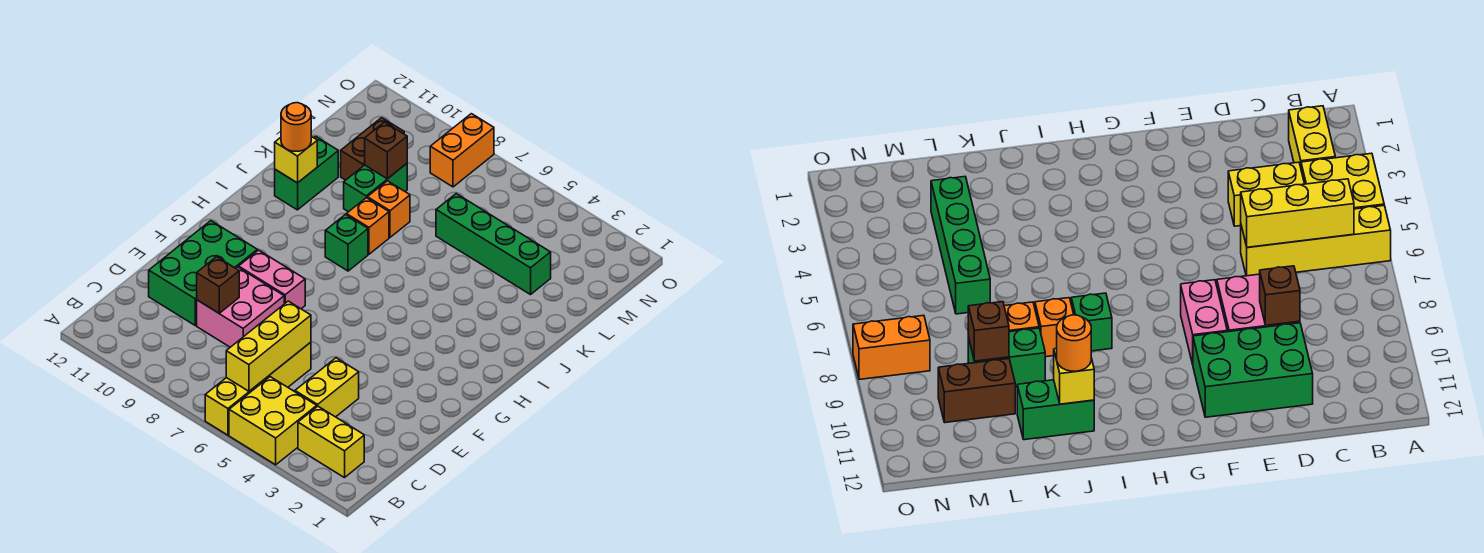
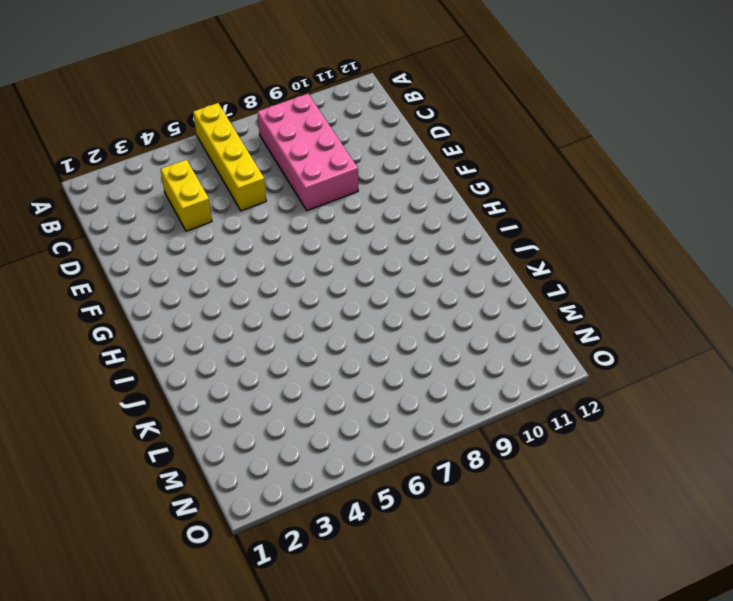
pink 2x4 brick [257,94,358,211] -> pink 2x2 brick [197,267,284,347]
none -> yellow 2x2 brick [229,377,317,465]
none -> yellow 1x2 brick [298,406,364,478]
none -> green 2x3 brick [149,221,257,326]

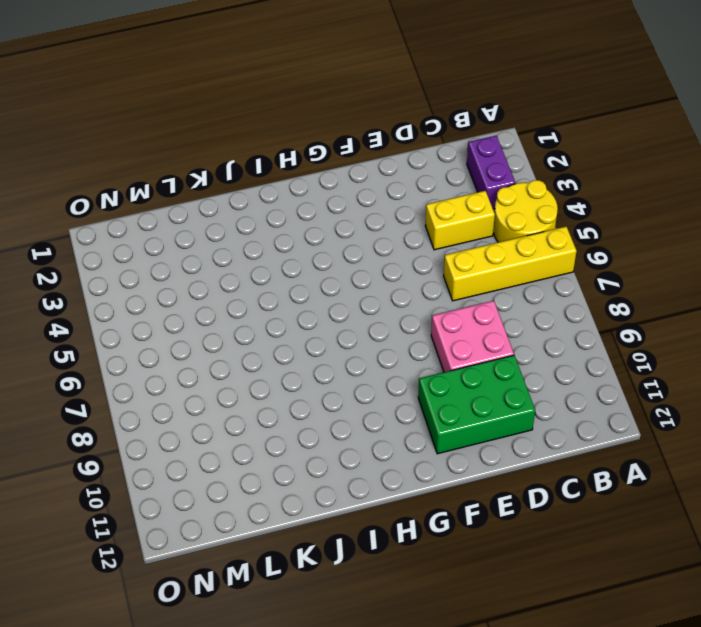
yellow 2x2 round brick [493,180,558,242] -> yellow 2x2 brick [229,377,317,465]
purple 1x2 brick [467,136,516,209] -> yellow 1x2 brick [298,406,364,478]
none -> pink 1x2 brick [239,250,305,309]
none -> green 1x1 brick [325,215,368,271]
none -> orange 1x1 brick [346,198,389,254]

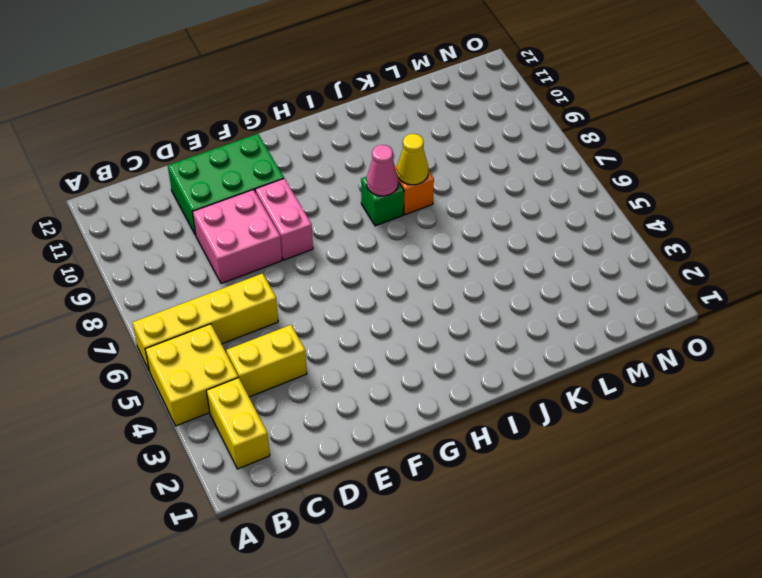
pink 1x1 cone [366,145,398,196] -> none
yellow 1x1 cone [397,134,428,185] -> none
none -> green 1x2 brick [275,137,338,210]
none -> orange 1x1 brick [367,181,410,237]
none -> green 1x2 brick [344,164,407,212]

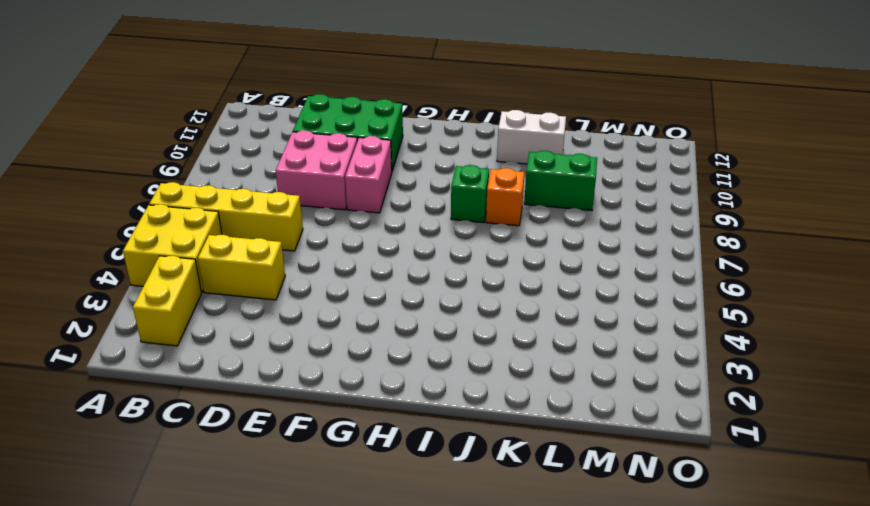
white 1x2 brick [497,110,566,164] -> green 1x2 brick [275,137,338,210]
none -> orange 1x1 brick [367,181,410,237]
none -> green 1x4 brick [436,194,551,295]
none -> brown 1x2 brick [341,118,404,180]

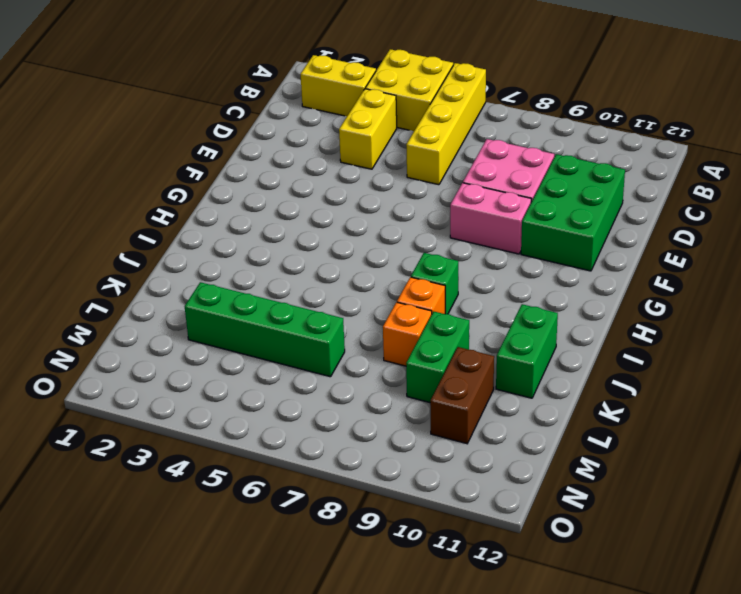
none -> orange 1x2 brick [430,114,494,187]
none -> yellow 1x3 brick [226,301,311,391]
none -> brown 1x1 brick [197,257,239,313]

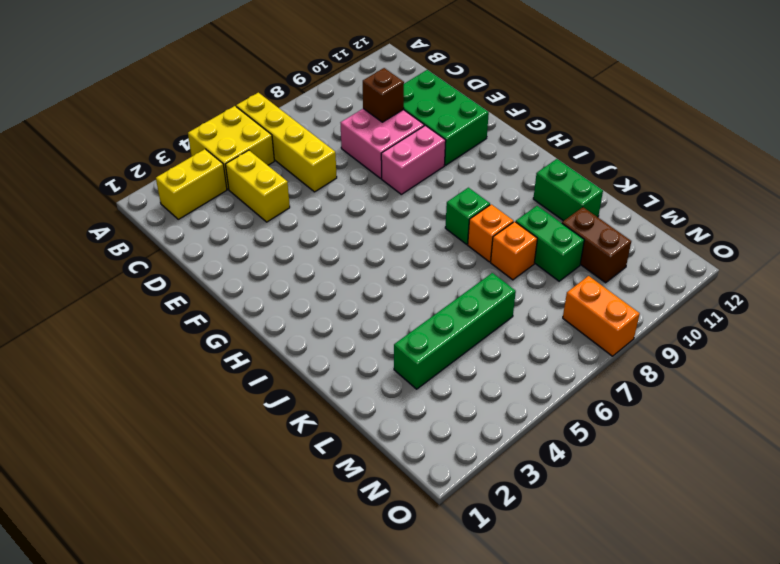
none -> yellow 1x3 brick [226,301,311,391]
none -> yellow 1x1 brick [275,136,317,183]
none -> brown 1x1 brick [365,122,407,179]

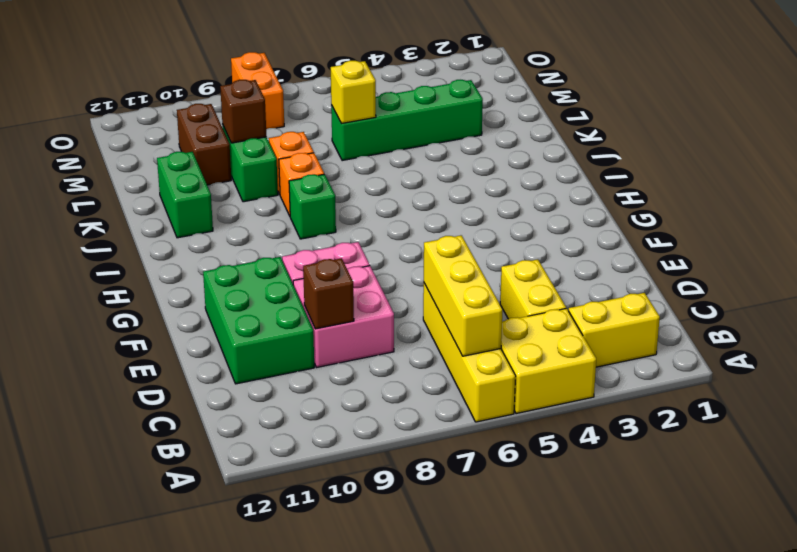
yellow 1x1 brick [331,61,376,124] -> yellow 1x1 brick moved to [275,136,317,183]
none -> orange 1x1 round brick [281,103,311,151]

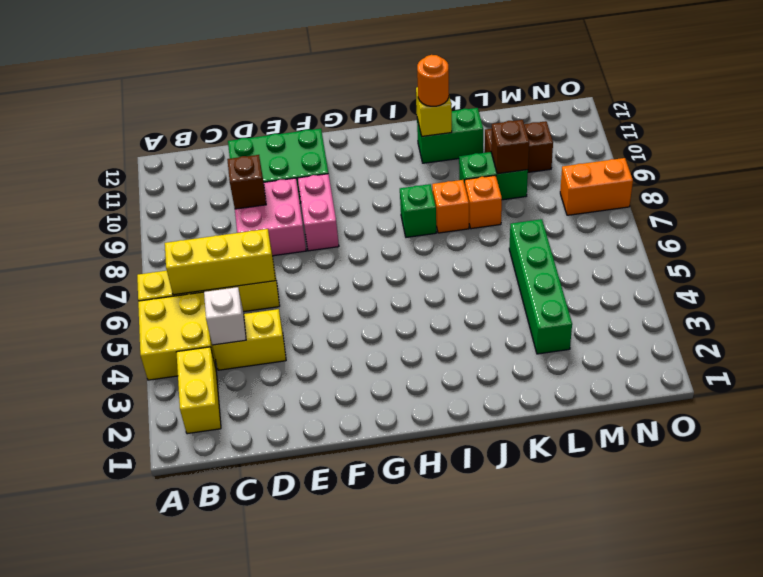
white 1x1 brick [204,287,246,345] -> none

